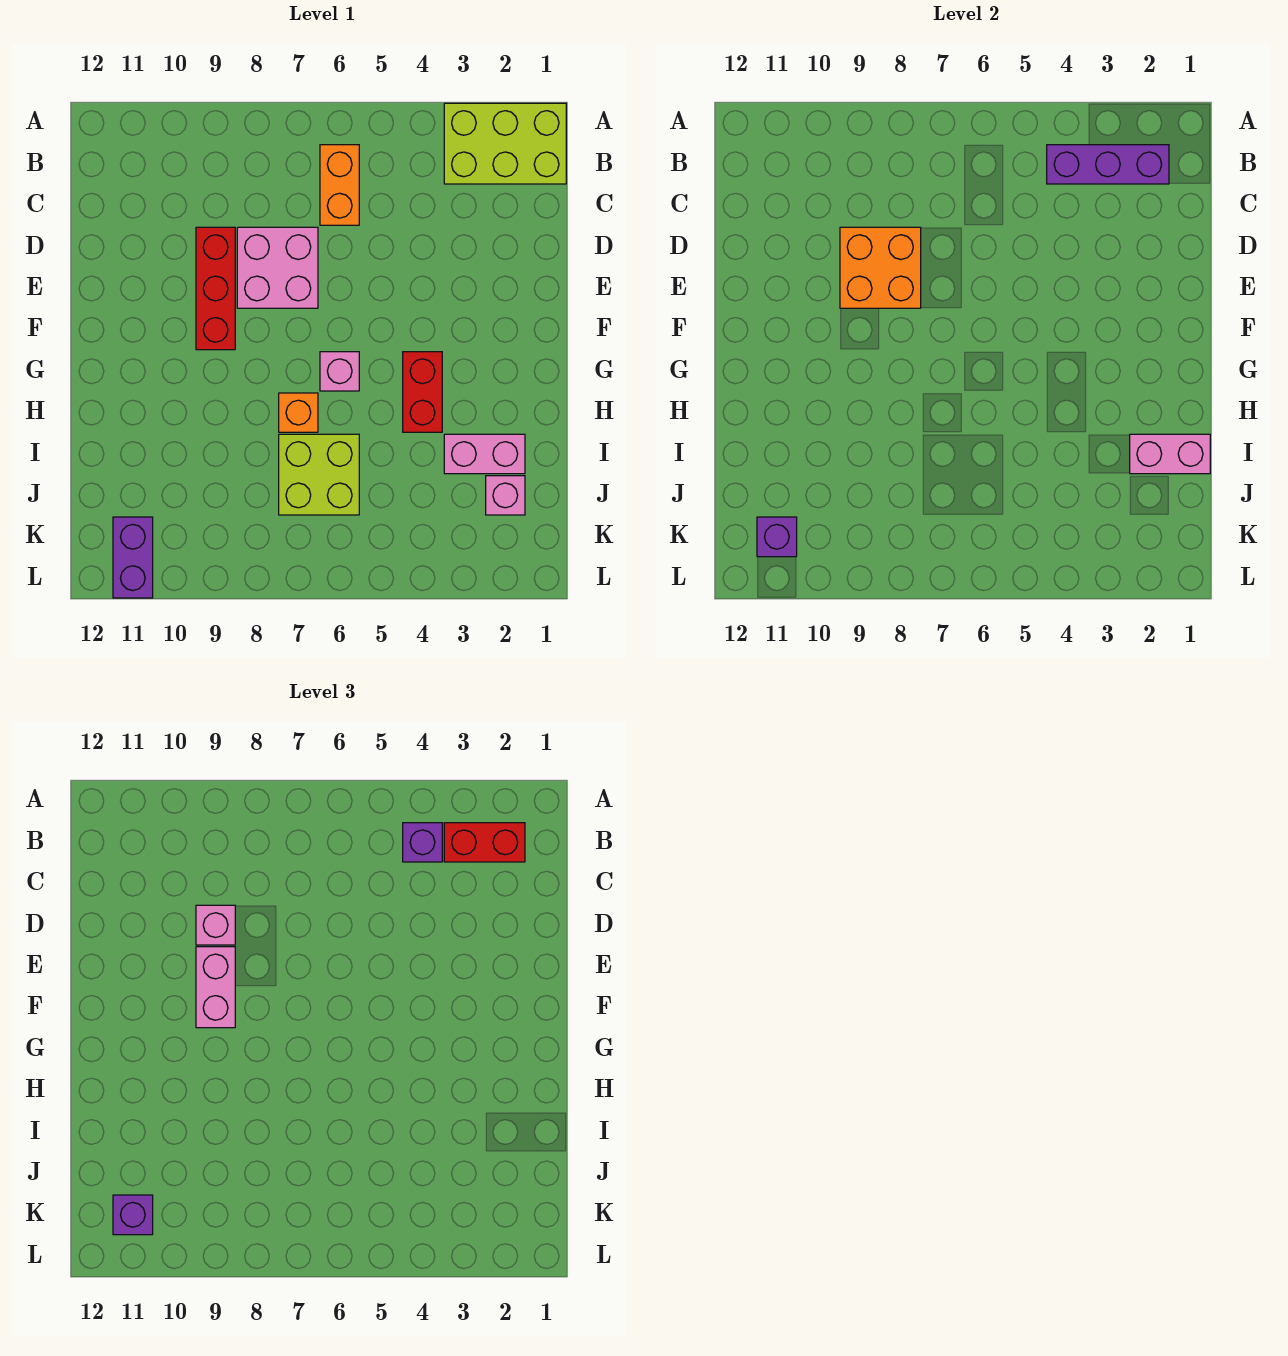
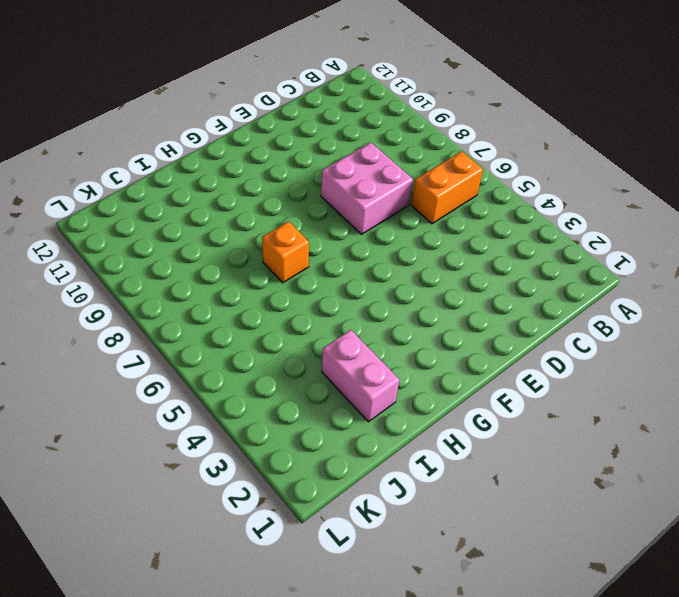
none -> lime 2x3 brick [444,103,566,184]
none -> red 1x3 brick [196,227,235,350]
none -> red 1x2 brick [403,352,442,432]

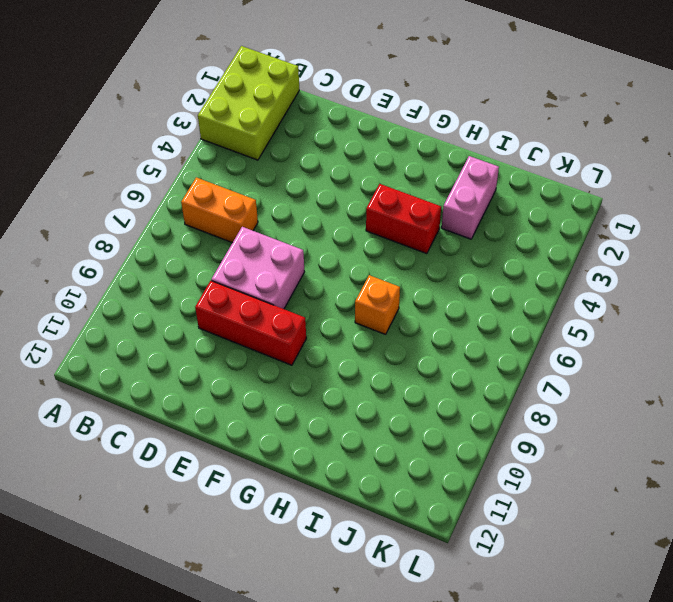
none -> pink 1x1 brick [320,352,359,391]
none -> lime 2x2 brick [279,434,359,515]
none -> pink 1x1 brick [486,476,525,515]

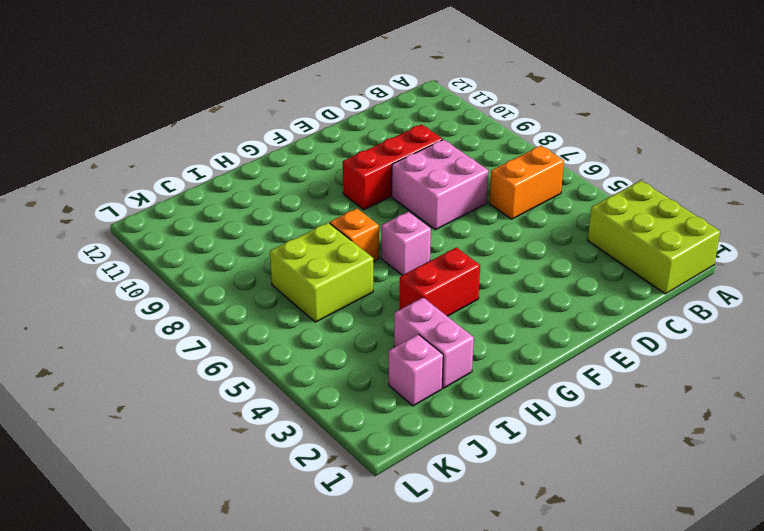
none -> purple 1x2 brick [113,517,153,598]
none -> purple 1x3 brick [1047,145,1169,184]
none -> orange 2x2 brick [840,227,921,308]

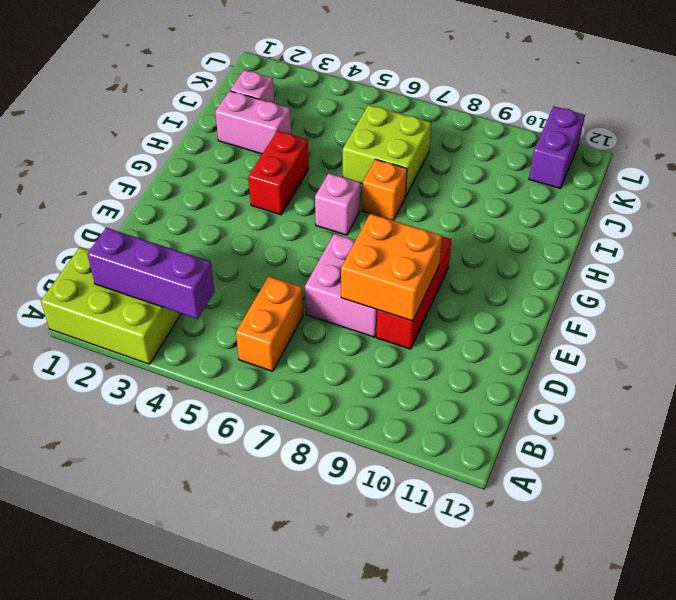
none -> pink 1x2 brick [1130,434,1210,474]
none -> purple 1x1 brick [757,517,797,557]
none -> red 1x2 brick [444,823,525,862]

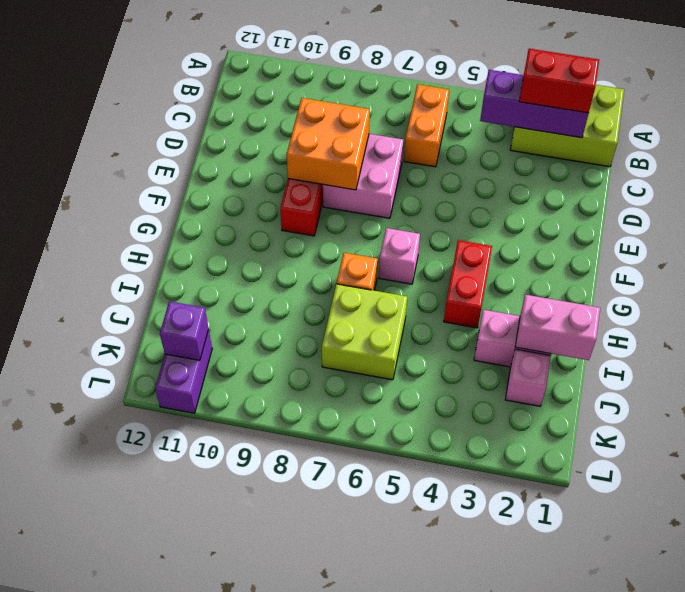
none -> purple 1x1 brick [403,823,442,862]
none -> pink 1x1 brick [196,905,235,945]
none -> pink 1x2 brick [196,947,235,1028]

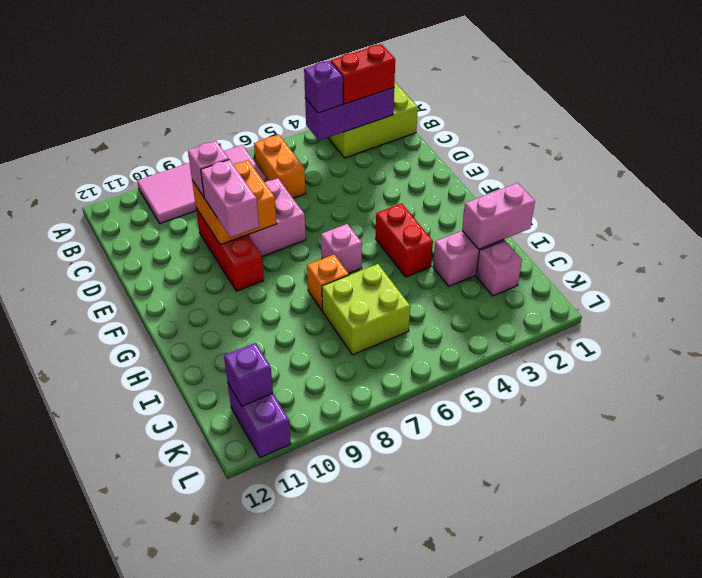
pink 2x4 tile [137,145,266,224] -> none
none -> purple 1x1 brick [113,1195,153,1235]

